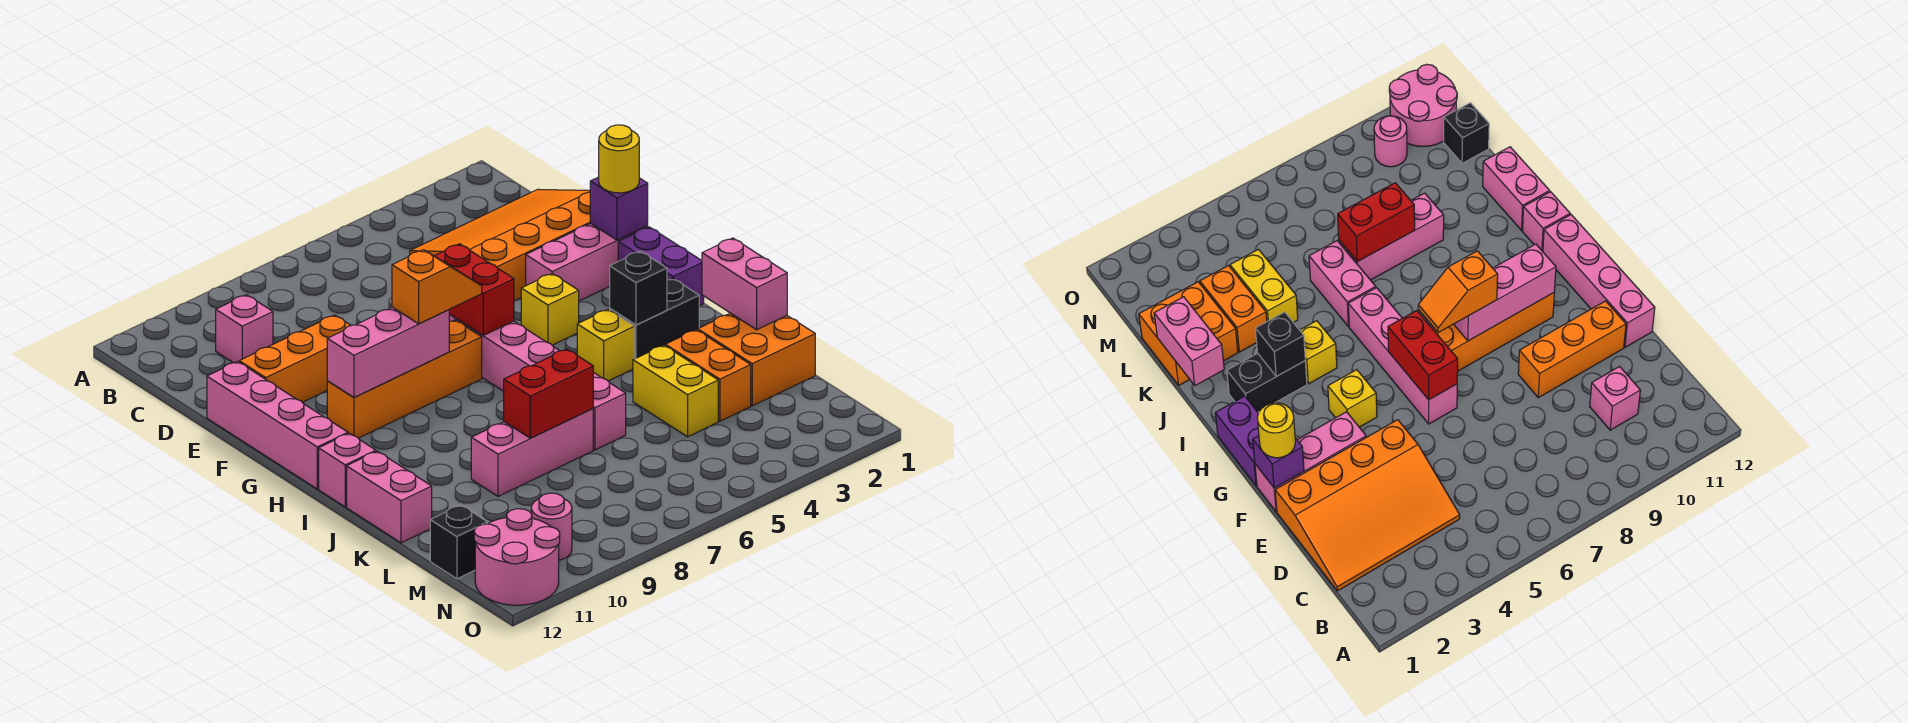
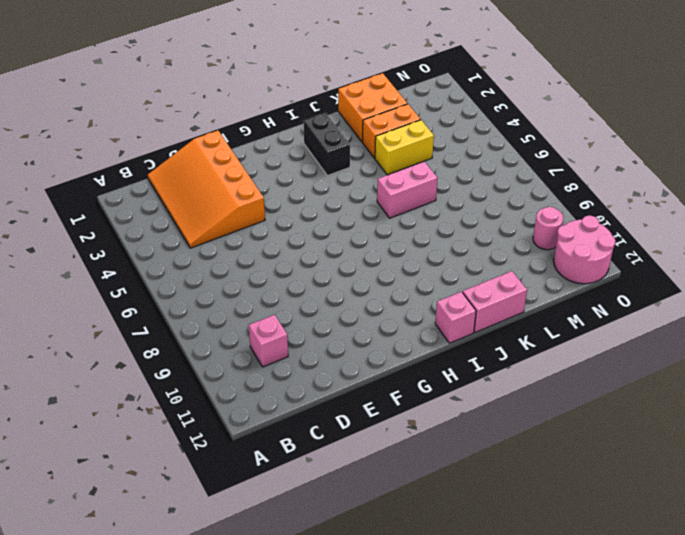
none -> orange 1x3 brick [239,315,351,402]
none -> pink 1x4 brick [207,362,348,489]
none -> pink 1x3 brick [526,223,648,301]

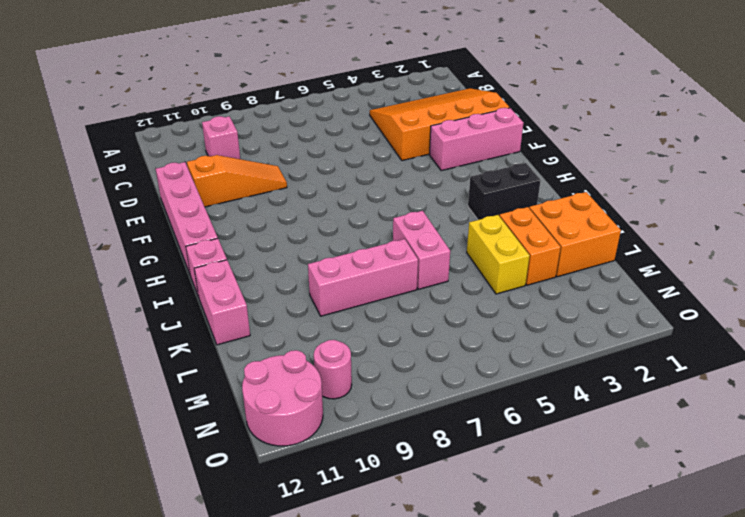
orange 1x3 slope [187,155,287,207] -> orange 1x3 brick [239,315,351,402]
none -> pink 1x4 brick [449,314,559,391]
none -> purple 1x2 brick [618,227,704,306]
none -> yellow 1x1 brick [521,274,579,345]

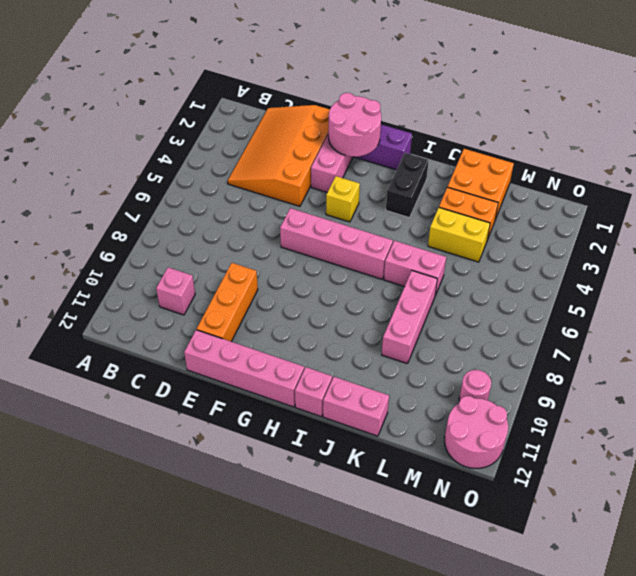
pink 2x2 round brick [328,93,381,157] -> purple 1x1 brick [590,177,648,240]
none -> orange 1x4 brick [327,320,482,438]
none -> yellow 1x1 brick [577,309,635,381]
none -> black 1x1 brick [430,505,488,579]

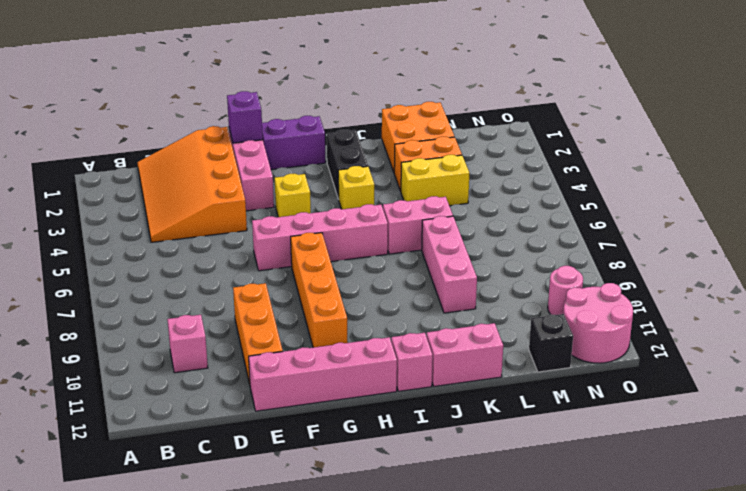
none -> red 1x2 brick [435,244,514,335]
none -> pink 1x3 brick [327,307,449,397]
none -> black 1x1 brick [610,251,667,325]

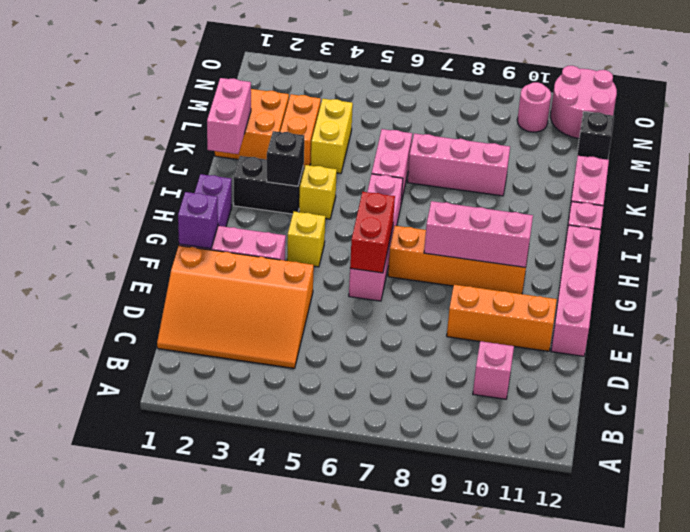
none -> red 1x2 brick [504,349,593,438]
none -> yellow 1x1 round brick [599,125,639,193]
none -> orange 1x2 slope [392,250,482,324]

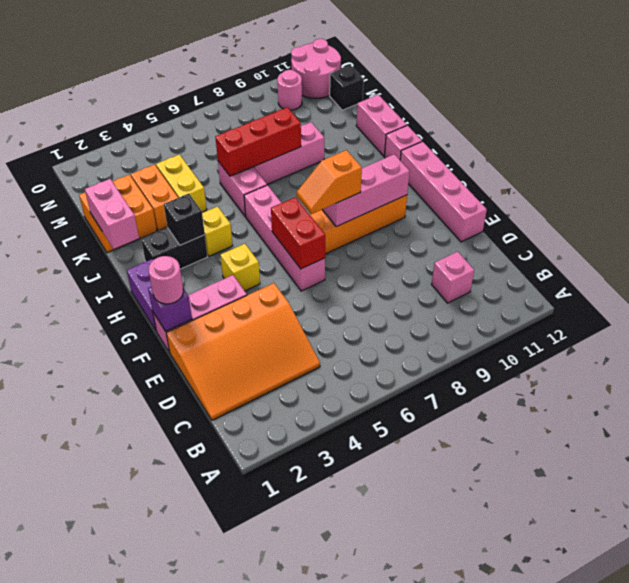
pink 1x1 round brick [149,256,183,304] -> yellow 1x1 round brick [599,125,639,193]
red 1x3 brick [215,107,301,176] -> red 1x2 brick [504,349,593,438]
none -> orange 1x3 brick [239,315,351,402]

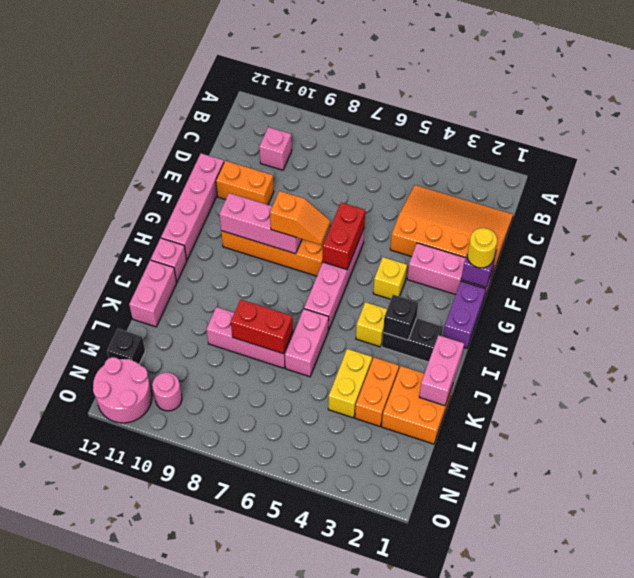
orange 1x2 brick [216,161,274,205] -> orange 1x3 brick [239,315,351,402]

